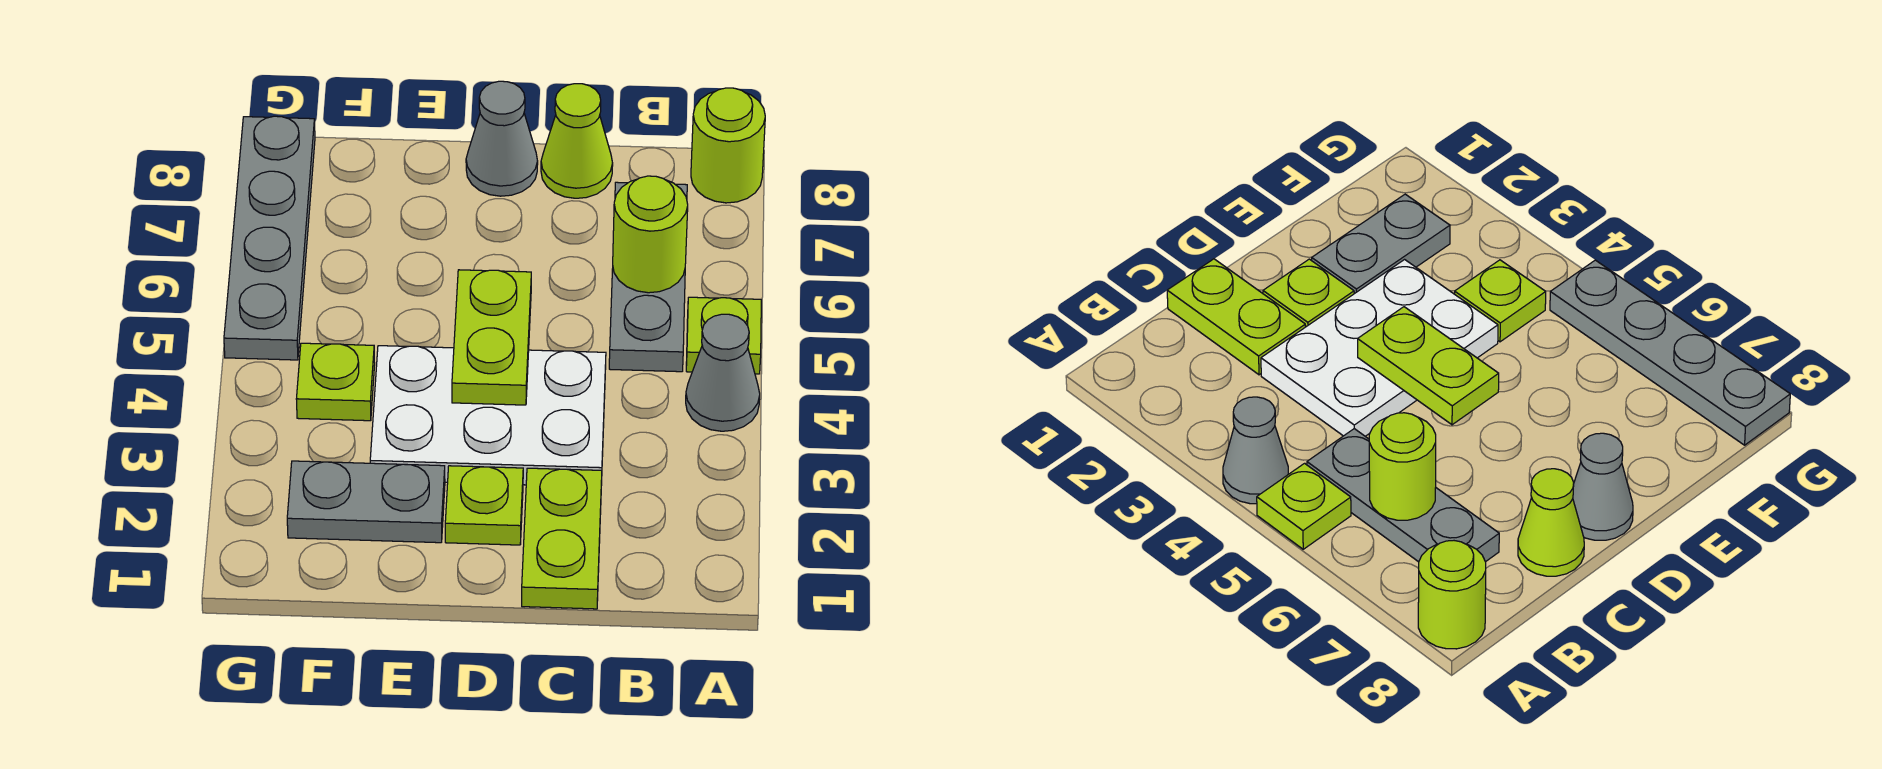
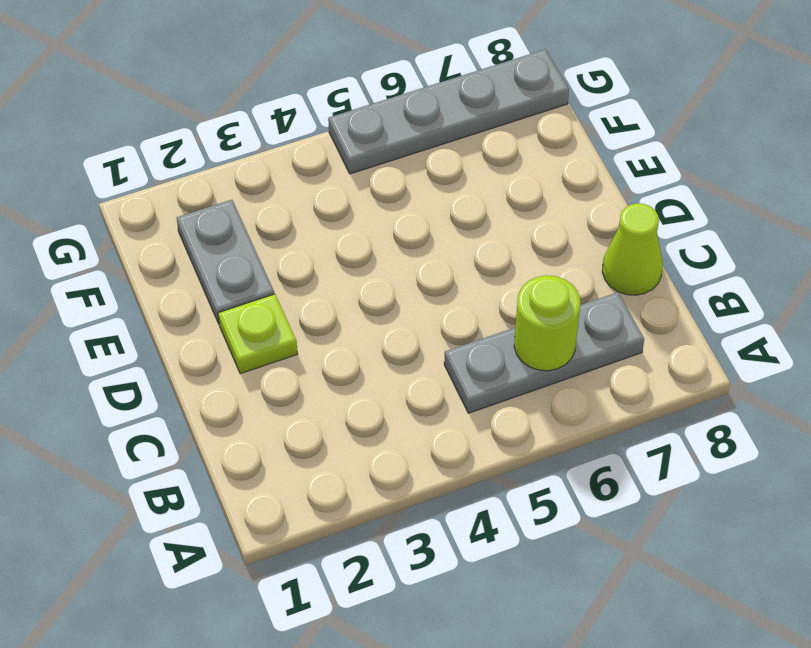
none -> grey 1x1 cone [686,314,760,431]
none -> lime 1x1 plate [686,297,761,374]
none -> lime 1x1 round brick [691,88,765,203]

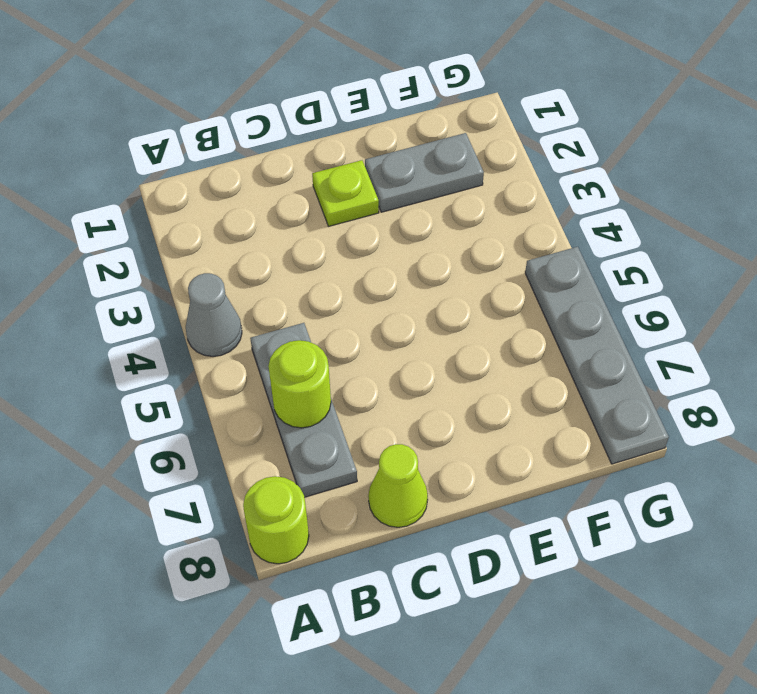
none -> lime 1x1 plate [686,297,761,374]
none -> lime 1x2 plate [522,468,602,609]
none -> white 2x3 plate [370,346,606,485]

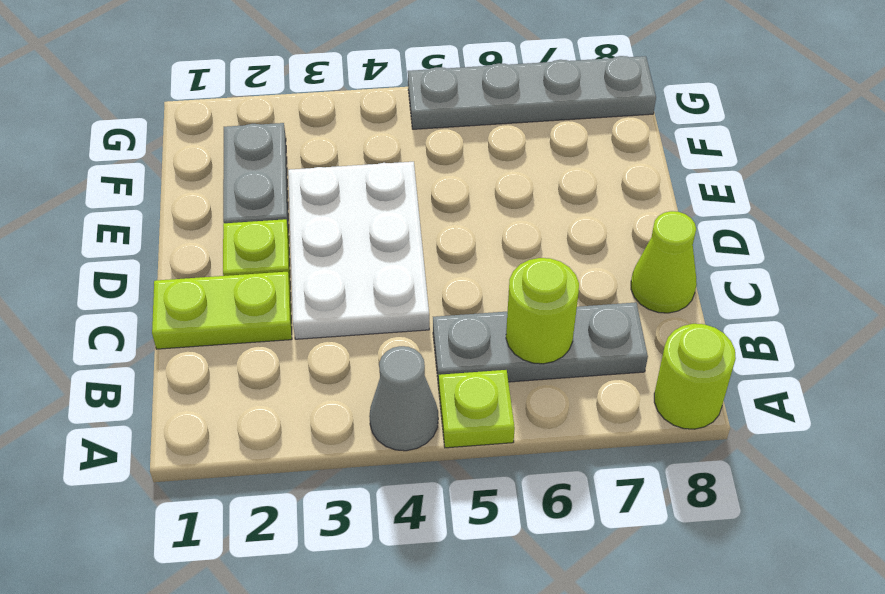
none -> grey 1x1 cone [466,81,538,196]
none -> lime 1x1 plate [296,343,375,421]
none -> lime 1x2 plate [452,270,531,405]

